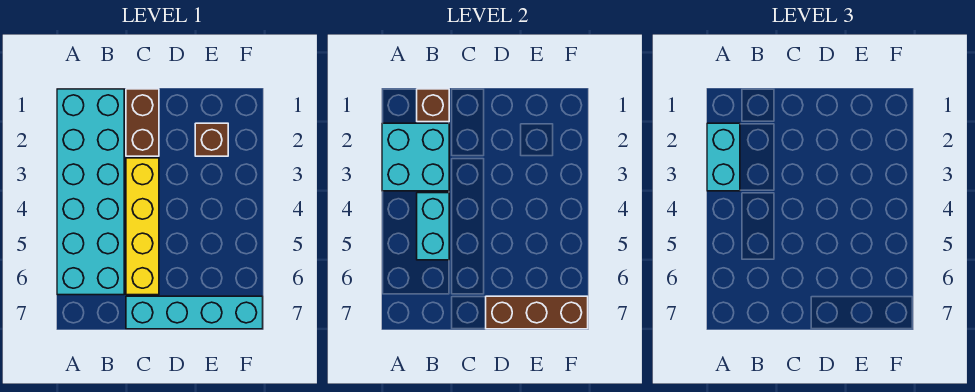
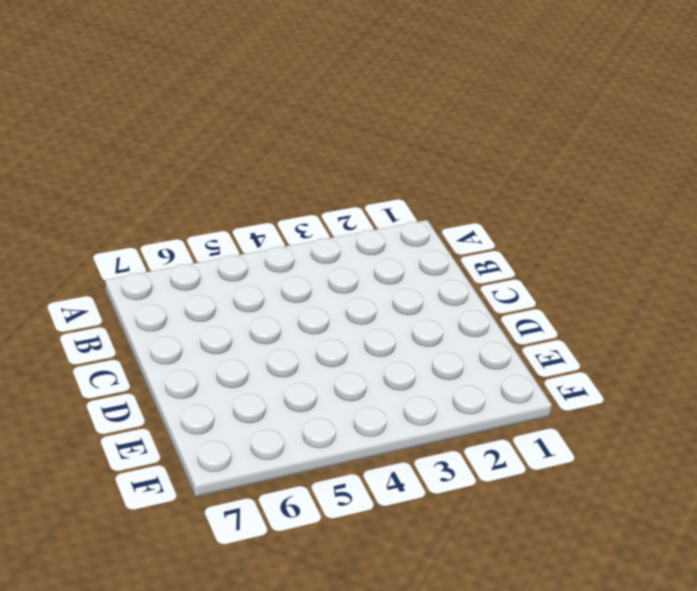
none -> cyan 2x6 brick [57,89,124,295]
none -> brown 1x2 brick [126,89,159,156]

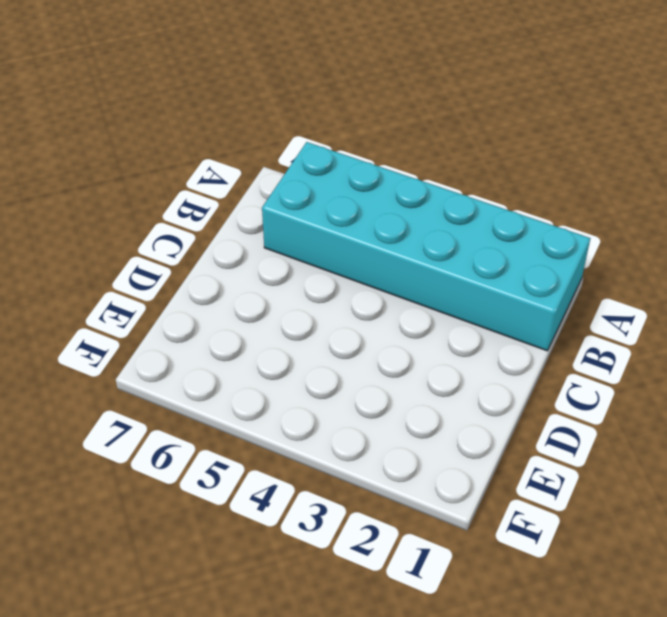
none -> brown 1x2 brick [126,89,159,156]
none -> yellow 1x4 brick [126,158,159,295]

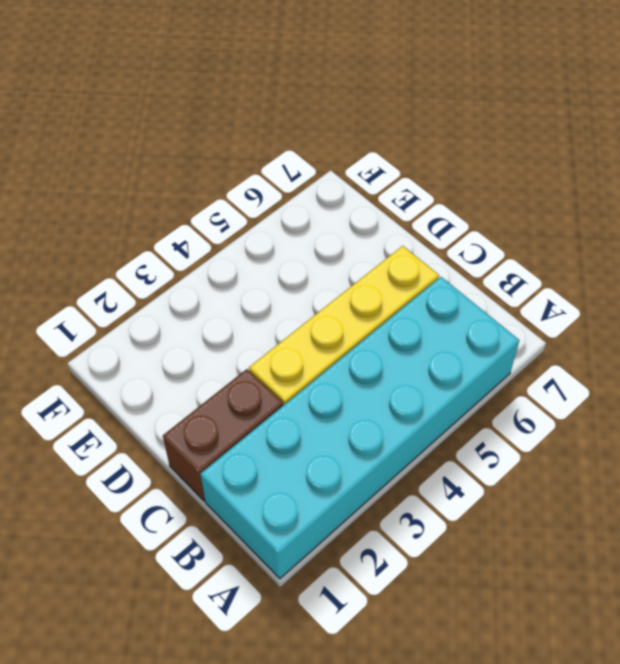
none -> cyan 1x4 brick [126,296,263,329]
none -> brown 1x1 brick [195,123,228,156]

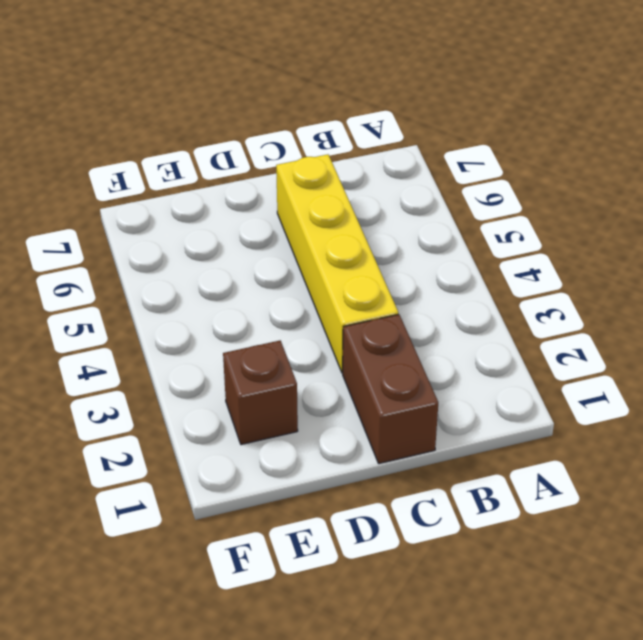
none -> cyan 2x6 brick [57,89,124,295]
none -> cyan 1x4 brick [126,296,263,329]

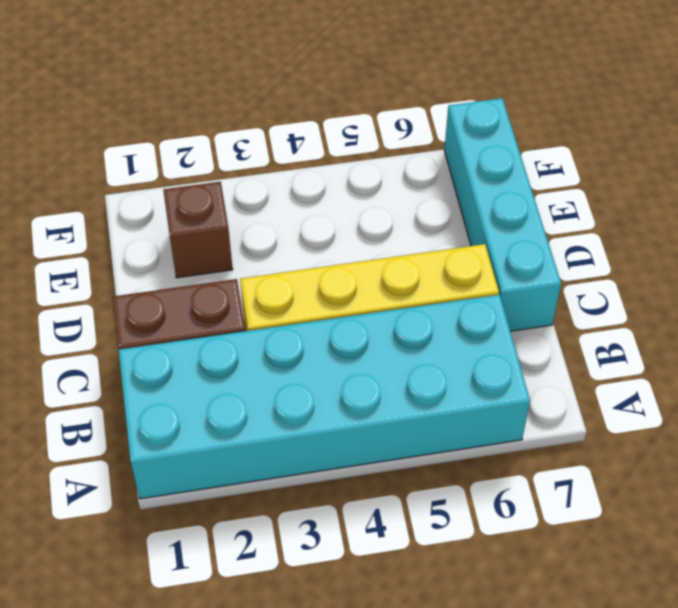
none -> cyan 2x2 brick [382,123,449,191]
none -> brown 1x1 brick [417,89,449,122]

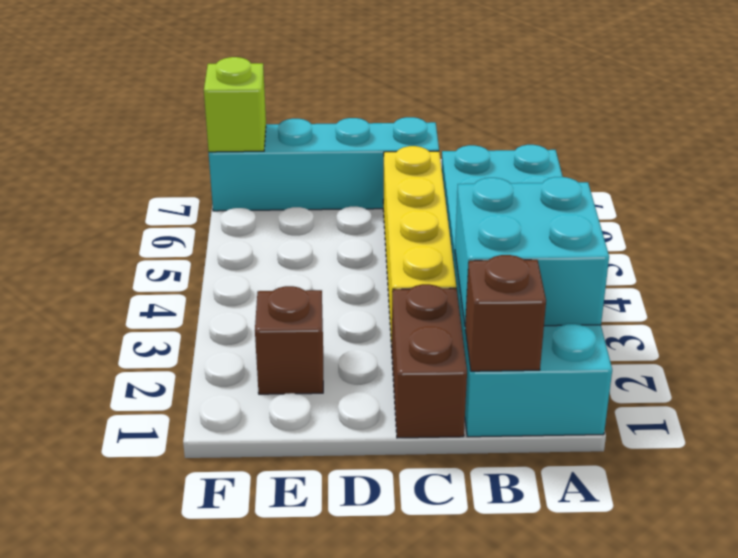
lime 1x1 brick [204,57,266,152] -> brown 1x3 brick [486,296,588,329]
none -> cyan 1x2 brick [417,193,449,260]
none -> cyan 1x2 brick [707,123,740,191]

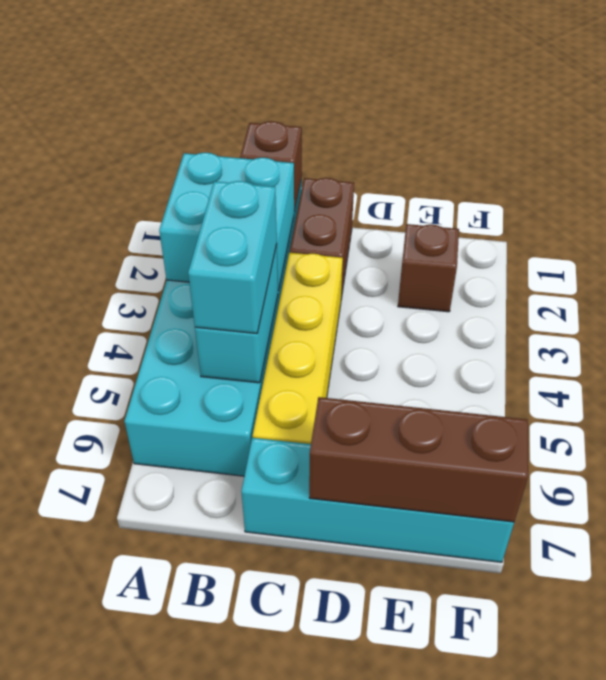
cyan 1x2 brick [188,181,277,334] -> cyan 1x2 brick moved to [707,123,740,191]

